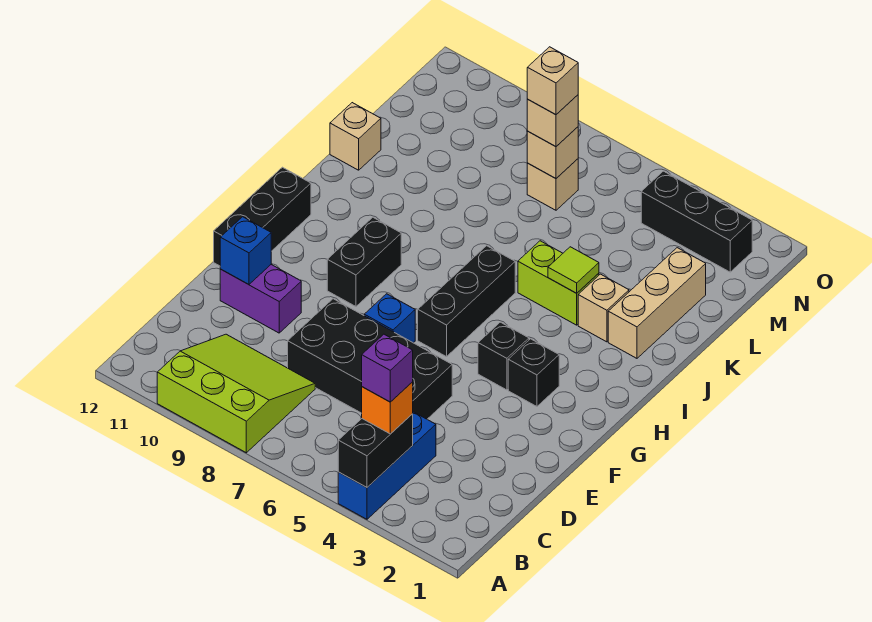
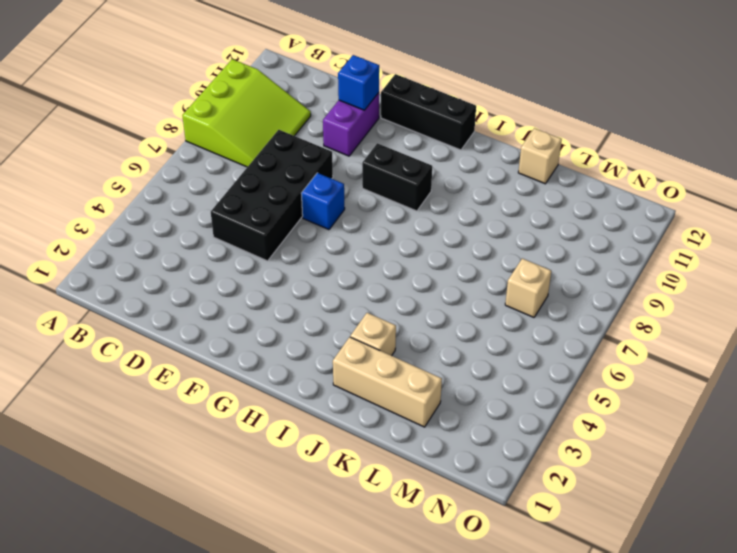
none -> blue 1x3 brick [338,412,436,519]
none -> black 1x1 brick [508,339,559,406]
none -> black 1x1 brick [478,322,529,390]

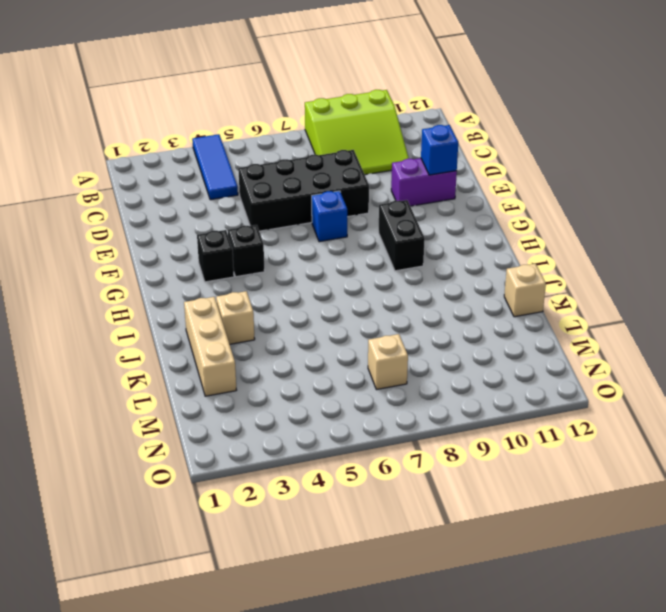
blue 1x3 tile [192,134,238,200] -> blue 1x3 brick [338,412,436,519]
none -> black 1x3 brick [214,167,311,266]
none -> black 1x3 brick [418,246,515,357]
none -> lime 1x2 brick [518,241,599,325]

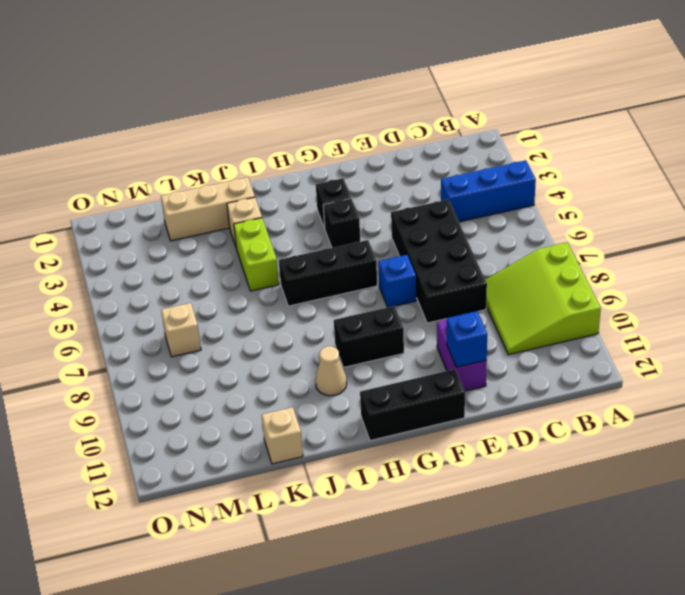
tan 1x1 cone [315,346,347,396] -> none
none -> black 1x3 brick [641,171,752,272]
none -> black 1x2 brick [338,414,413,487]
none -> lime 1x1 tile [548,247,599,293]

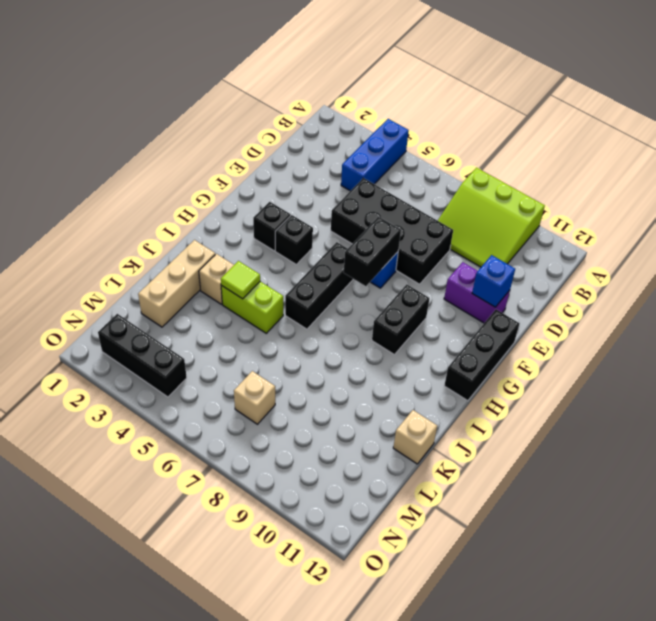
black 1x2 brick [344,217,401,286] -> black 1x2 brick moved to [338,414,413,487]
none -> tan 1x1 brick [527,127,578,178]
none -> orange 1x1 brick [362,382,413,434]
none -> tan 1x1 brick [527,95,578,147]

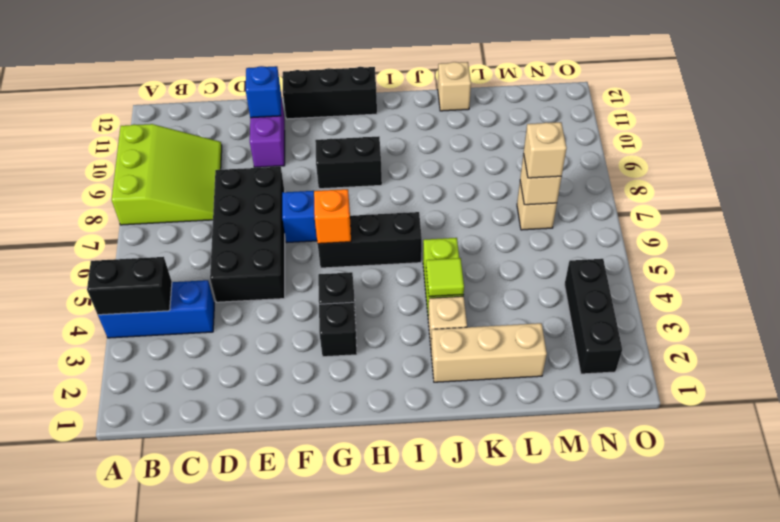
orange 1x1 brick [314,189,351,244] -> orange 1x1 brick moved to [362,382,413,434]
none -> purple 1x1 brick [362,334,413,402]
none -> tan 1x1 brick [527,47,578,115]

